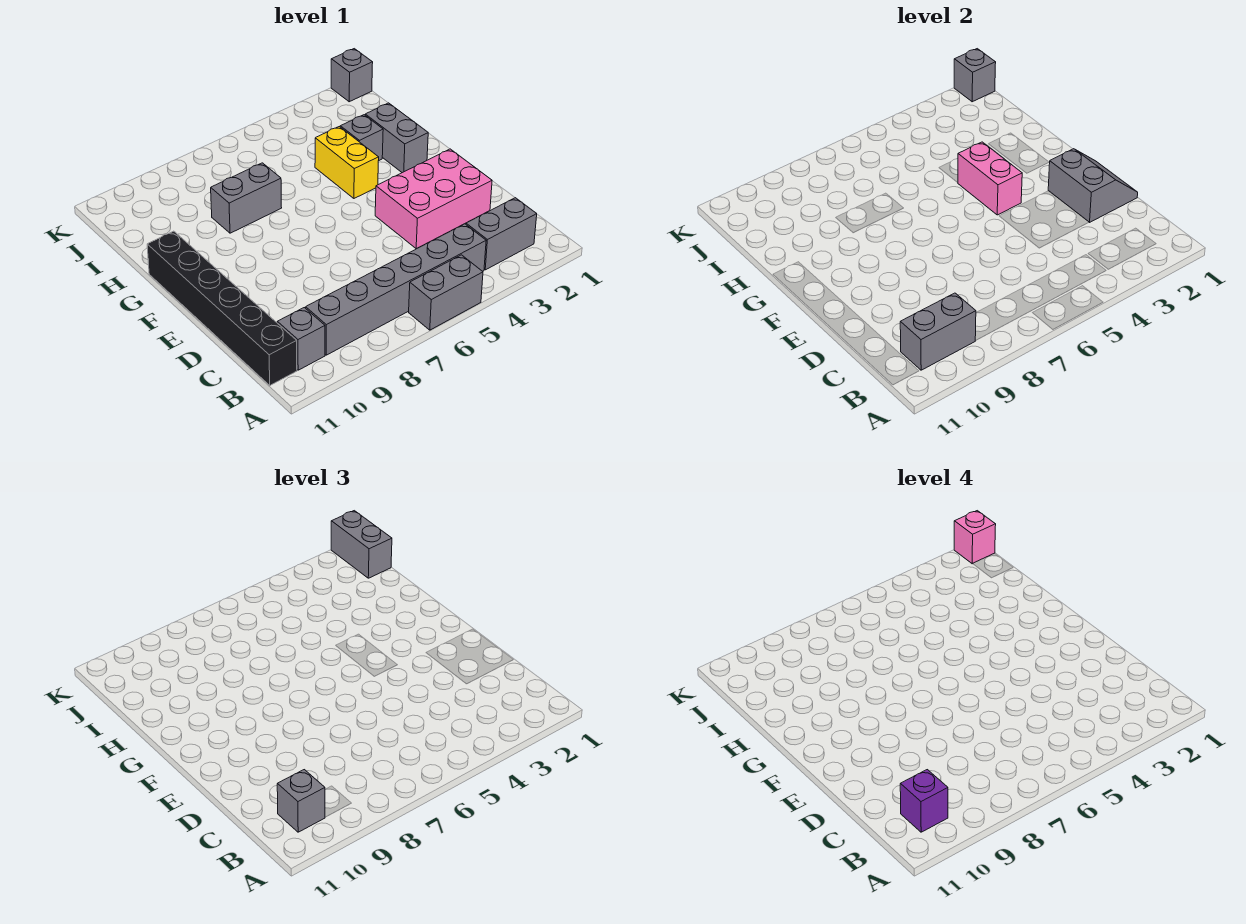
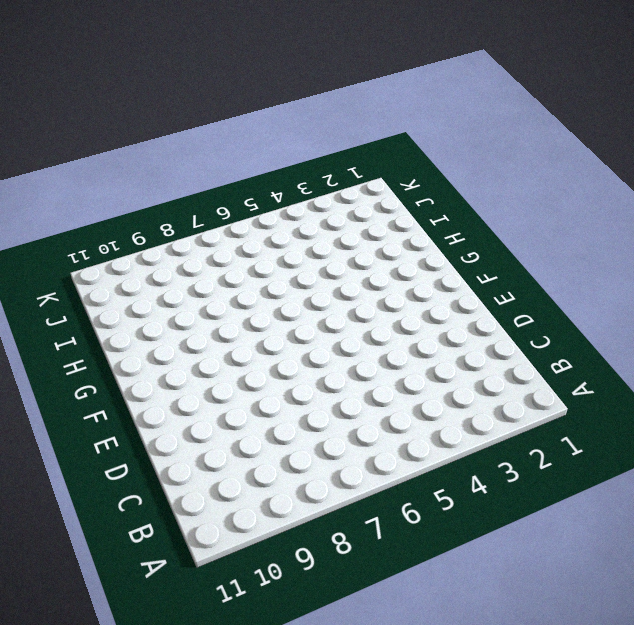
none -> grey 1x2 brick [409,255,483,330]
none -> grey 1x2 brick [466,198,537,270]
none -> grey 1x6 brick [306,224,486,355]

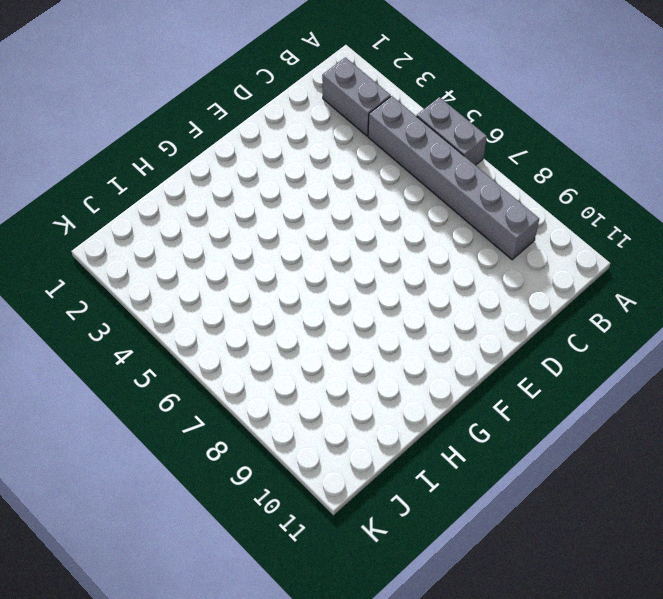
none -> grey 1x1 brick [277,308,325,370]
none -> black 1x6 brick [147,231,297,385]
none -> pink 2x3 brick [375,149,492,249]

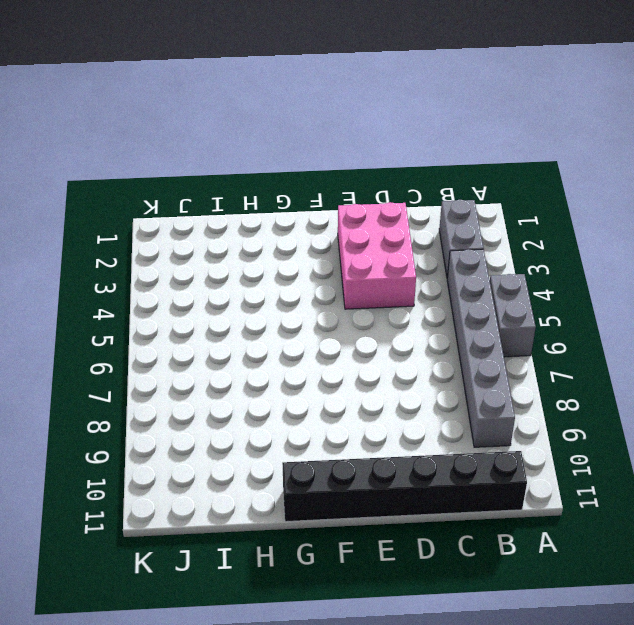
none -> grey 1x1 brick [277,308,325,370]
none -> grey 1x2 brick [365,103,428,173]
none -> yellow 1x2 brick [315,127,379,198]

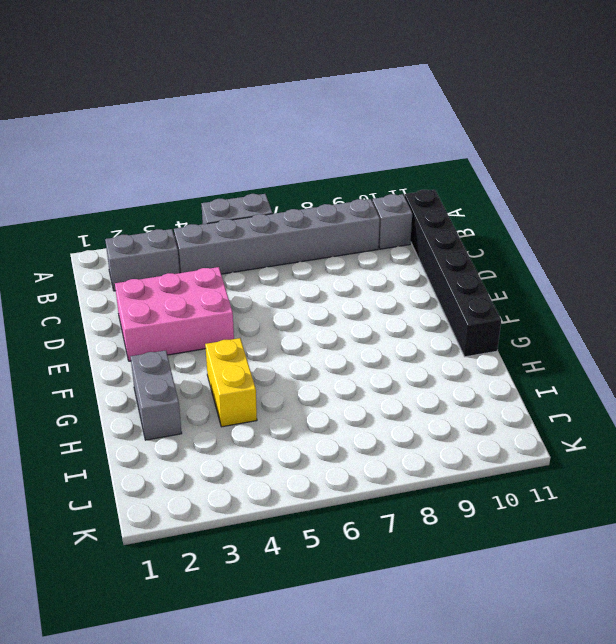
none -> grey 1x1 brick [340,115,383,161]
none -> grey 1x2 brick [211,163,282,233]
none -> grey 1x1 brick [331,49,373,102]

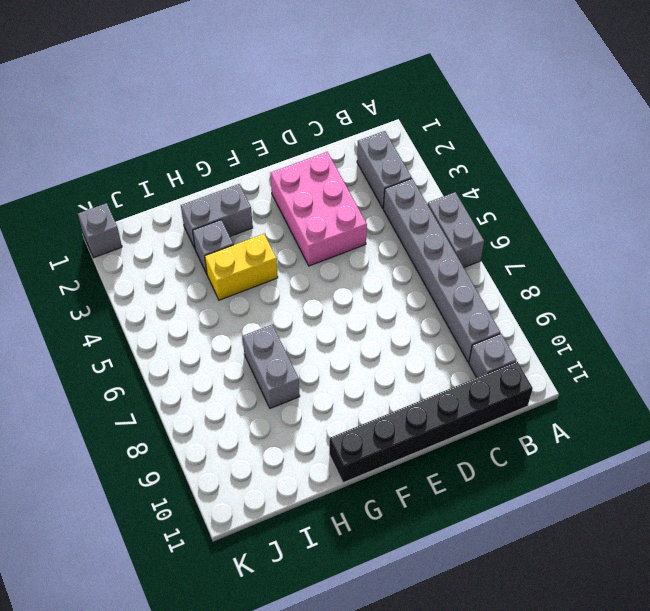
none -> grey 1x2 brick [900,293,976,370]
none -> grey 2x2 slope [1048,149,1138,222]
none -> pink 1x2 brick [958,142,1022,215]

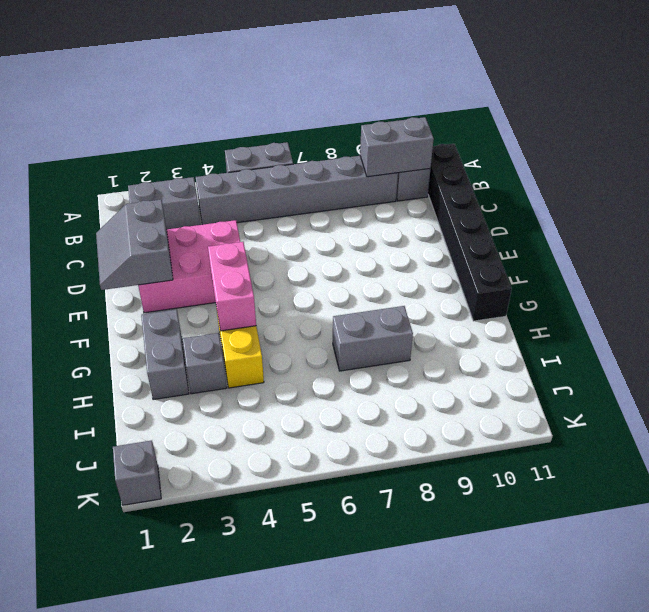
none -> grey 1x1 brick [954,49,996,102]
none -> grey 1x1 brick [277,770,325,832]
none -> grey 1x2 brick [331,511,392,578]

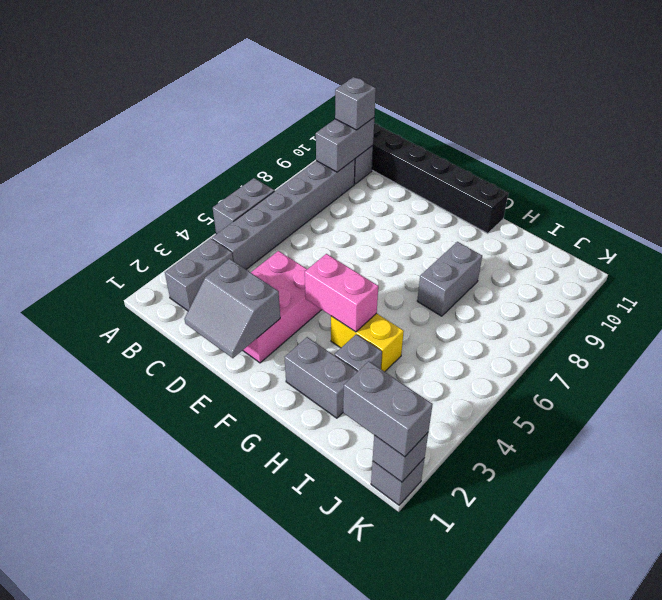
none -> purple 1x1 brick [900,770,948,832]
none -> pink 1x1 brick [954,511,996,564]

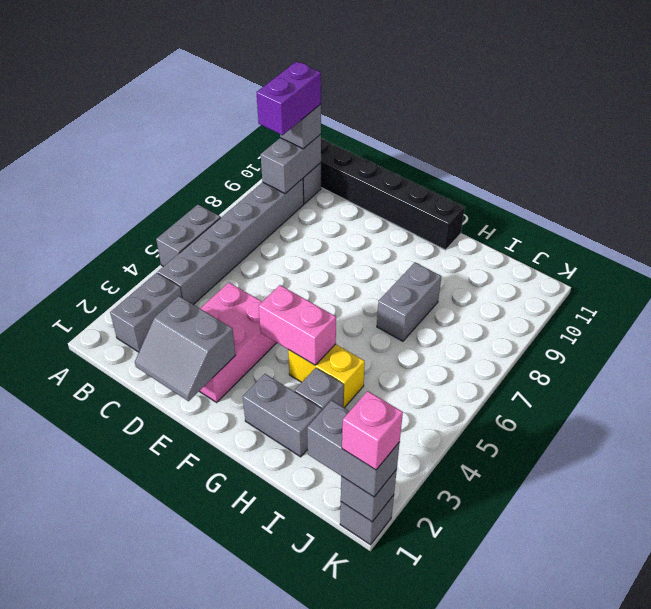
purple 1x2 brick [256,62,321,135] -> purple 1x1 brick [900,770,948,832]

